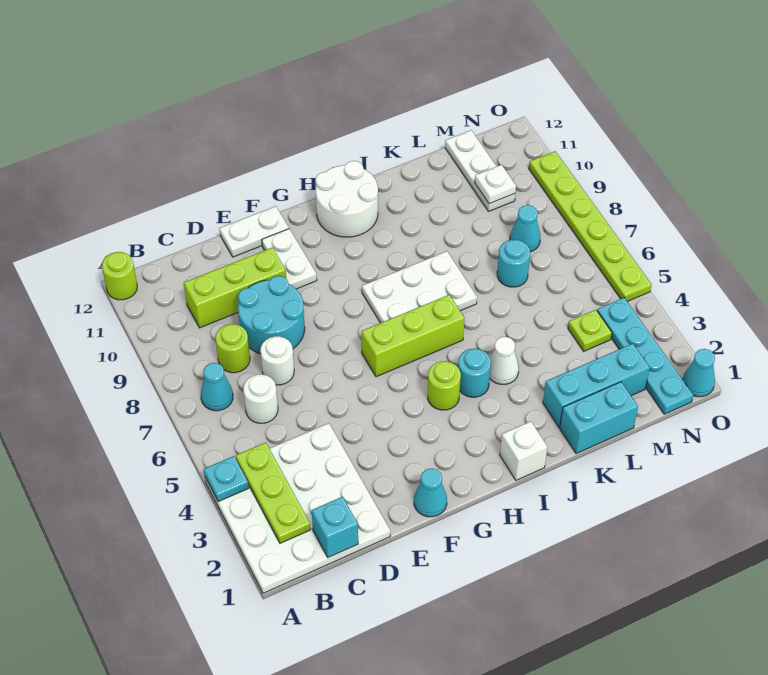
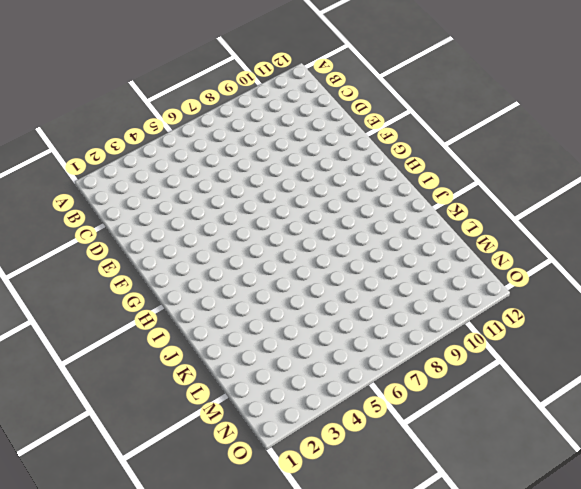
none -> white 4x4 plate [205,423,390,593]
none -> lime 1x1 round brick [102,252,137,300]
none -> cyan 1x1 cone [201,363,233,411]
none -> white 1x1 round brick [243,374,278,423]

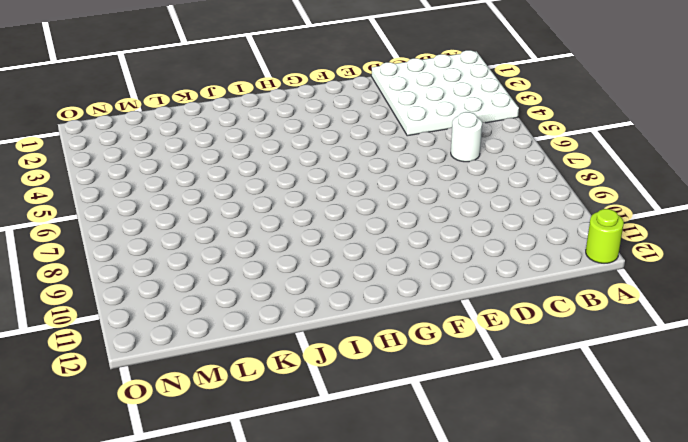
none -> cyan 1x1 cone [201,363,233,411]
none -> lime 1x1 round brick [216,324,250,373]
none -> lime 1x3 brick [184,247,286,328]
none -> white 1x1 round brick [260,336,294,385]

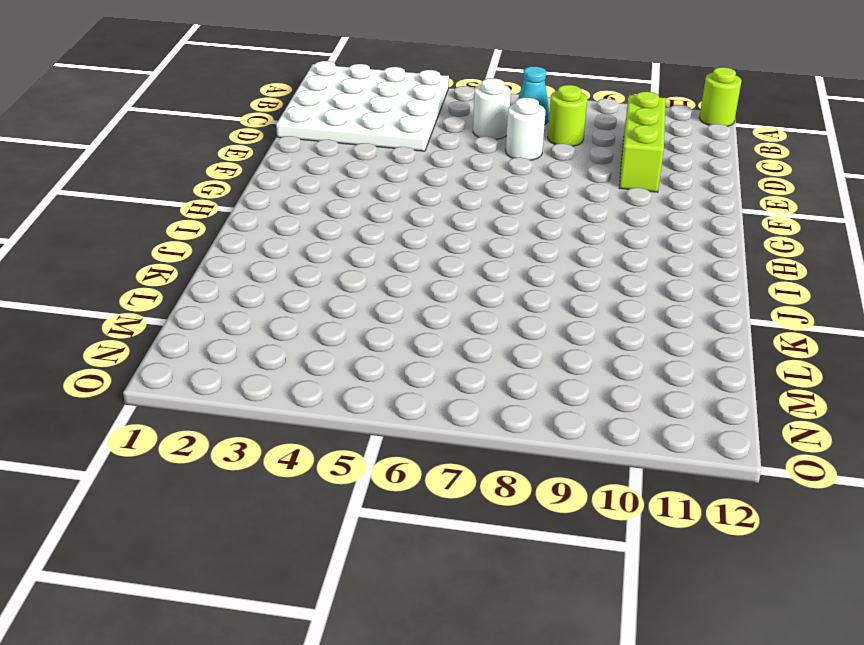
none -> cyan 2x2 round brick [238,276,305,354]
none -> white 1x2 plate [219,206,289,257]
none -> cyan 1x1 cone [414,468,447,517]
none -> white 1x2 plate [262,229,317,289]

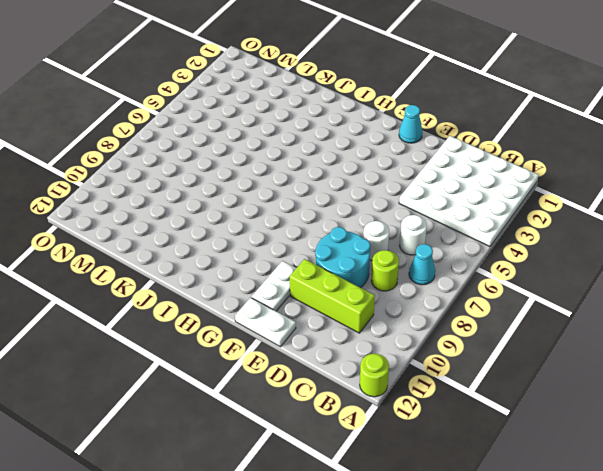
none -> lime 1x3 brick [361,295,464,377]
none -> lime 1x1 round brick [428,361,461,410]
none -> white 2x3 plate [362,251,477,323]
none -> white 2x2 round brick [316,161,378,237]

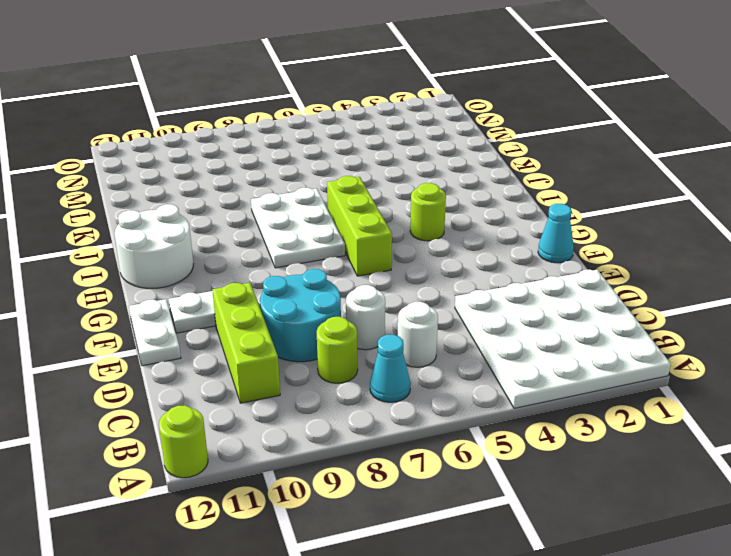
none -> white 1x1 brick [500,421,547,480]
none -> cyan 1x1 round brick [458,349,491,397]
none -> white 1x1 cone [490,337,519,385]
none -> cyan 1x2 brick [560,382,638,454]

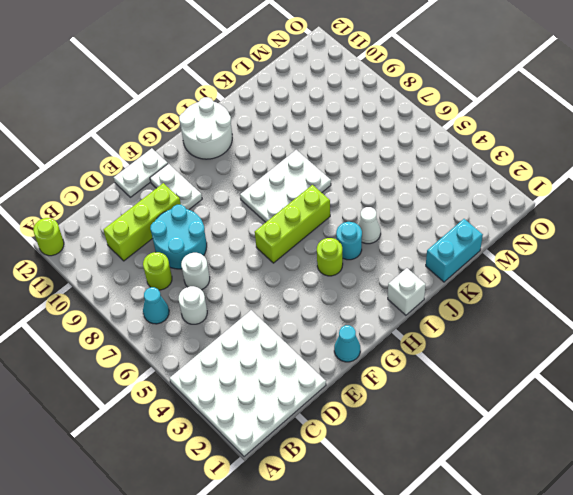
none -> cyan 1x3 brick [543,344,650,427]
none -> cyan 1x1 round brick [497,240,530,287]
none -> lime 1x1 plate [568,310,612,351]
none -> cyan 1x1 cone [510,205,540,252]

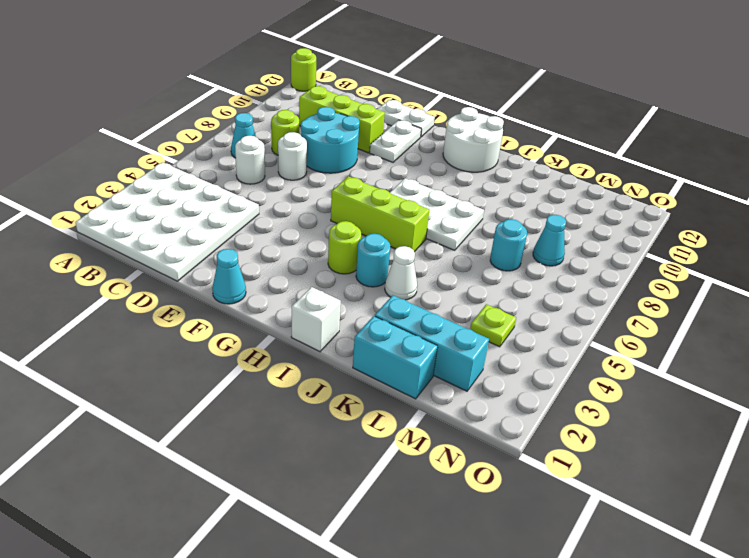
none -> white 1x3 plate [445,130,515,211]
none -> cyan 1x4 plate [597,298,693,414]
none -> cyan 1x1 cone [683,349,715,397]
none -> lime 1x6 plate [529,151,651,302]

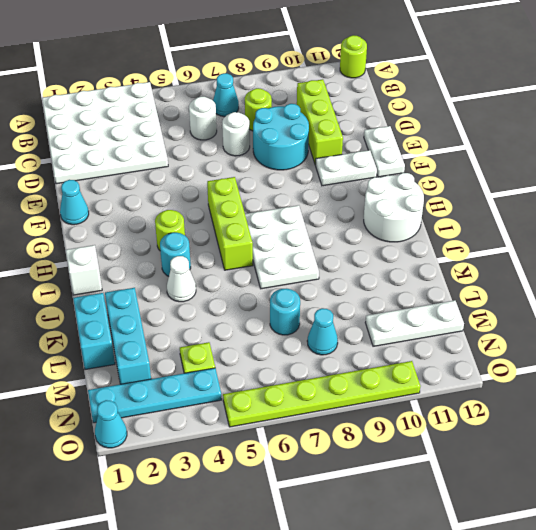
none -> cyan 1x1 plate [204,456,249,502]
none -> lime 1x3 plate [236,443,311,543]
none -> cyan 1x1 brick [312,497,358,557]
none -> white 1x1 plate [475,165,516,204]

